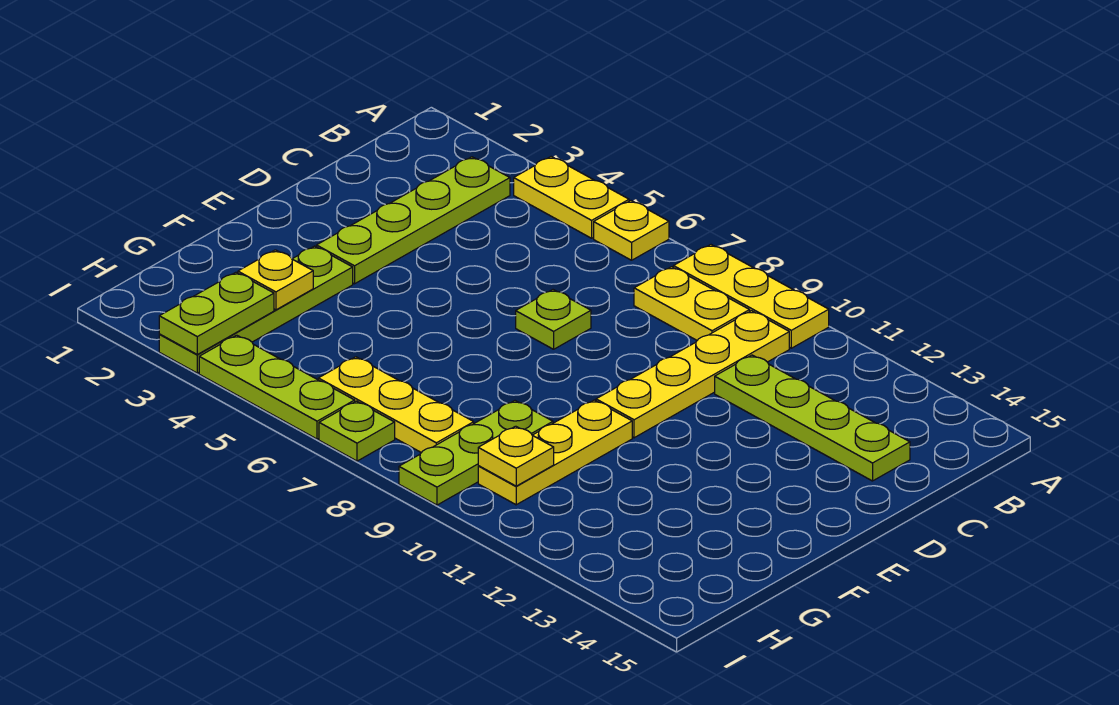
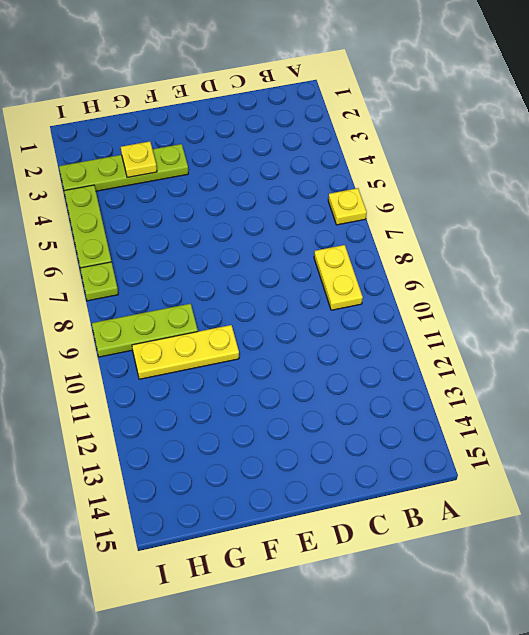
none -> yellow 1x2 plate [514,157,629,238]
none -> yellow 1x3 plate [673,245,829,348]
none -> lime 1x4 plate [317,157,510,284]

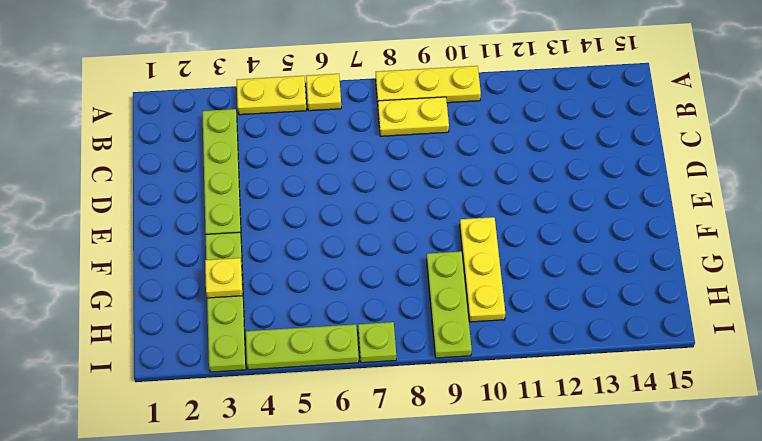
none -> yellow 1x4 plate [596,311,789,438]
none -> lime 1x4 plate [715,355,910,481]
none -> lime 1x1 plate [516,290,591,349]

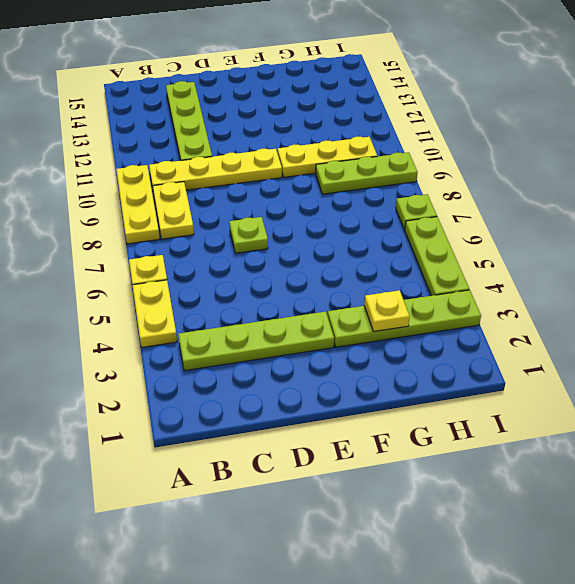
none -> yellow 1x3 plate [318,357,474,453]
none -> lime 1x2 plate [159,272,274,354]
none -> yellow 1x1 plate [478,426,554,486]

